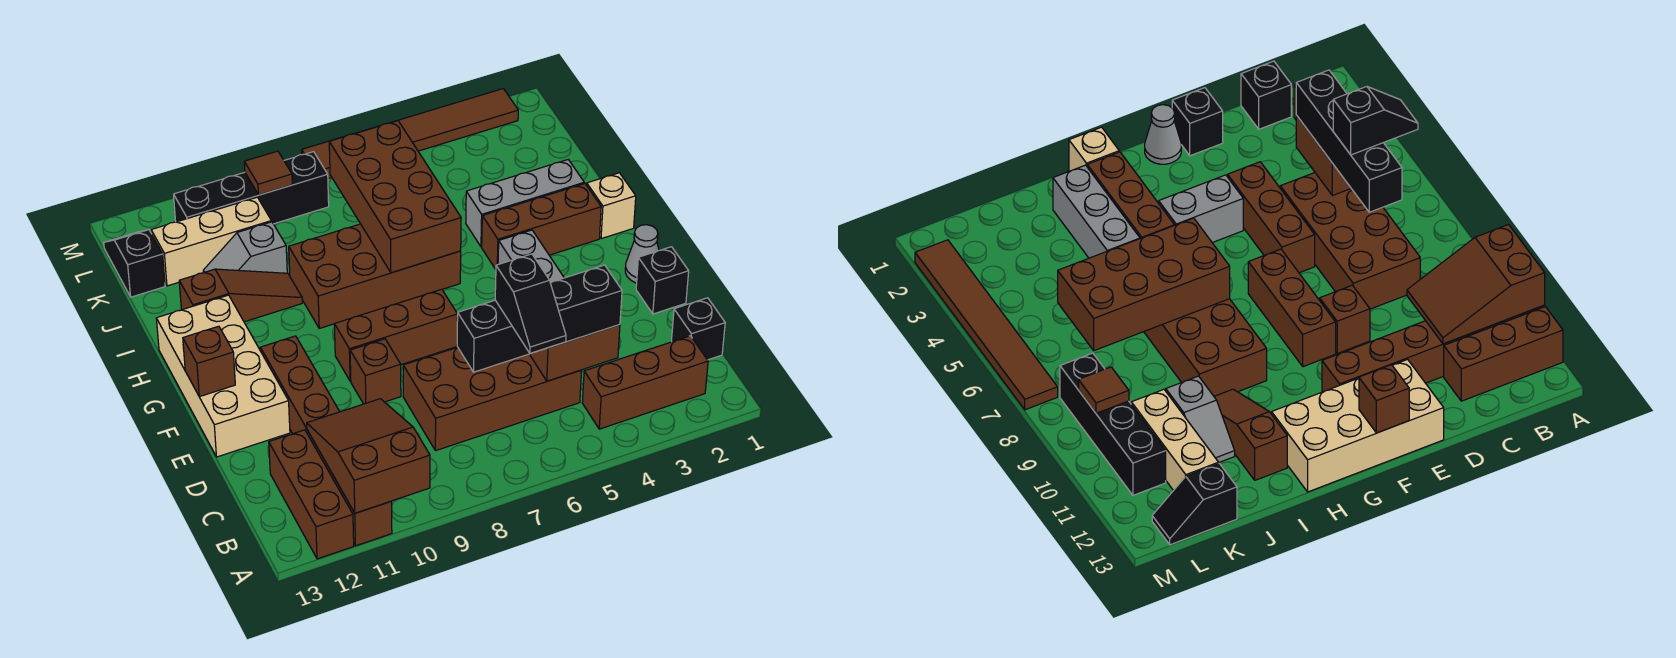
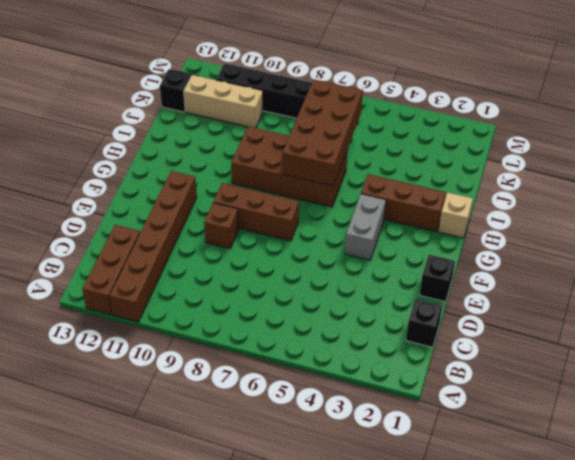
none -> brown 1x3 brick [582,336,708,429]
none -> brown 2x4 brick [403,347,582,451]
none -> brown 1x3 brick [1228,162,1315,273]

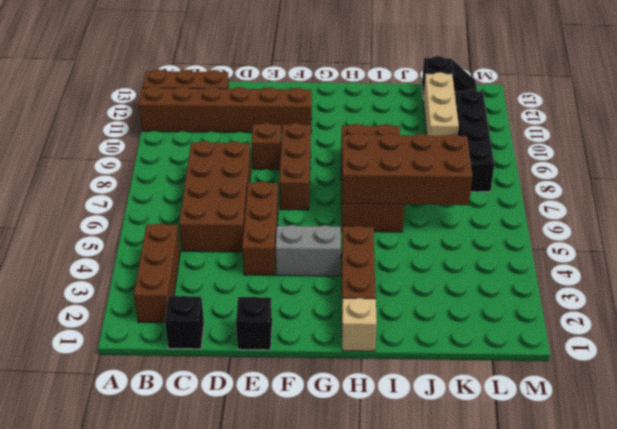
none -> tan 2x4 brick [156,295,290,457]
none -> grey 1x1 cone [625,225,659,283]
none -> grey 1x3 brick [466,160,584,247]

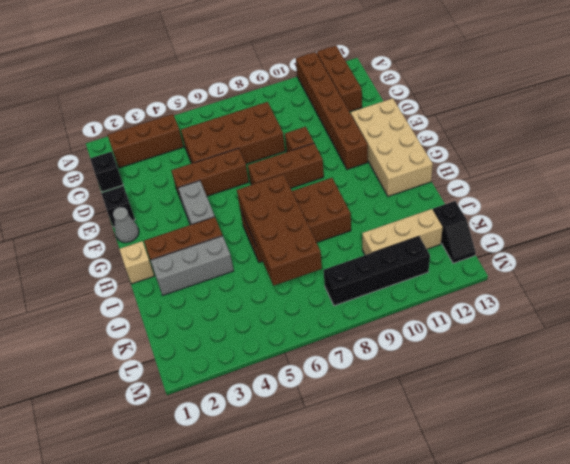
none -> brown 1x3 slope [179,269,302,322]
none -> grey 1x2 slope [203,222,287,273]
none -> brown 1x6 tile [302,89,518,179]

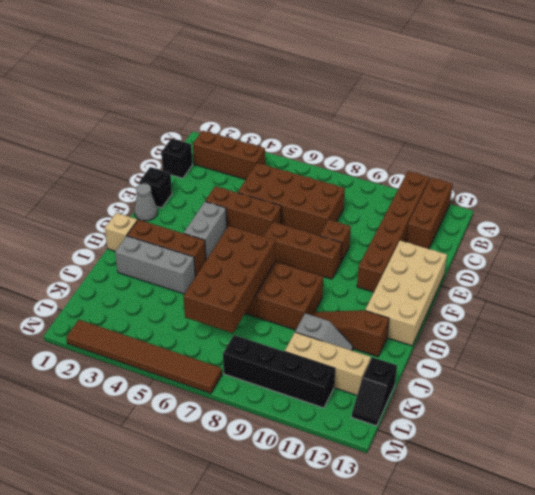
none -> brown 2x3 slope [307,399,430,513]
none -> brown 1x2 brick [530,325,620,381]
none -> brown 1x1 brick [183,326,235,397]

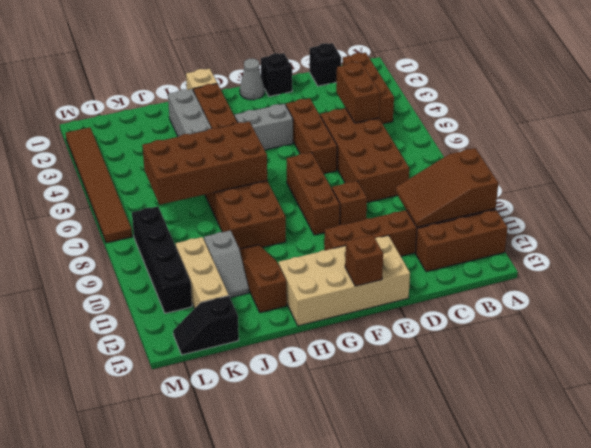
none -> brown 1x1 tile [244,151,292,195]
none -> black 1x4 brick [457,265,622,372]
none -> black 1x2 slope [495,254,566,353]

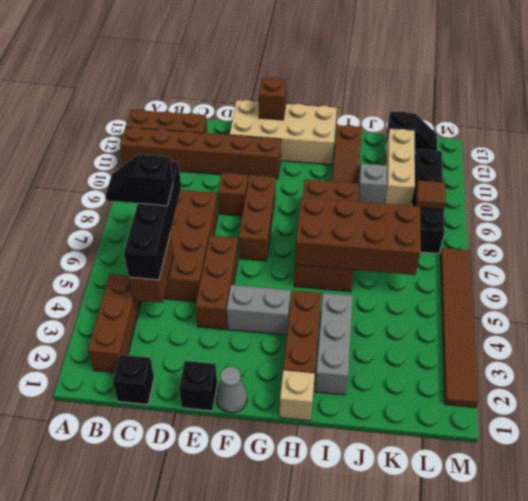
none -> brown 2x3 slope [307,399,430,513]

